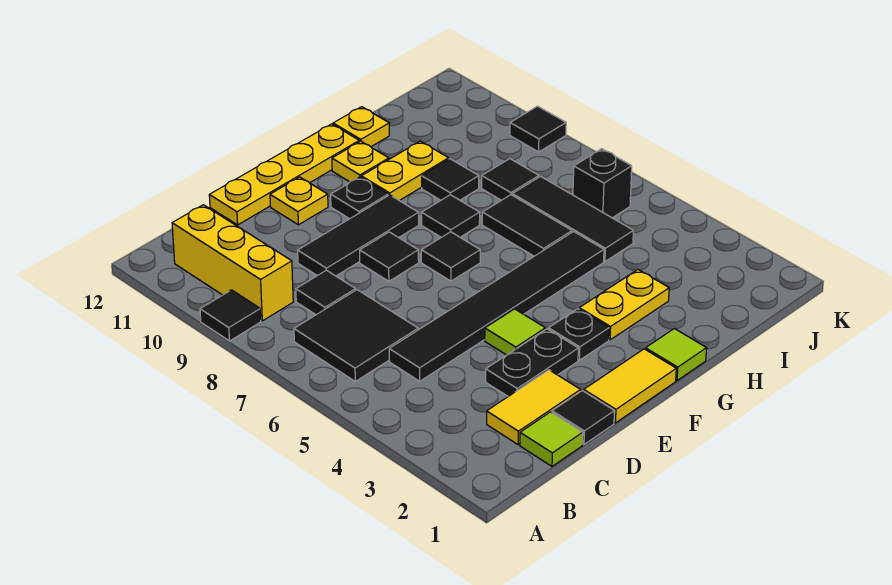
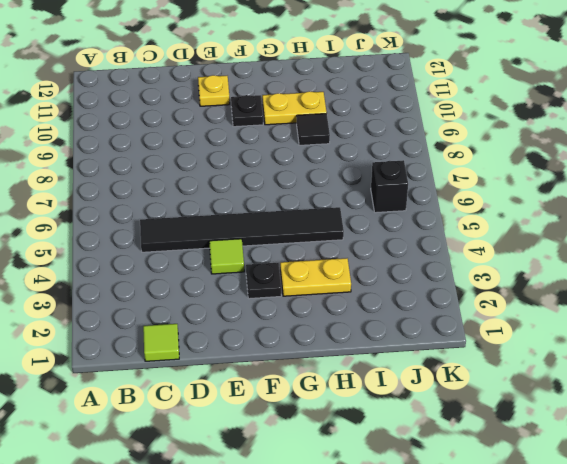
none -> black 1x1 tile [200,290,261,341]
none -> black 2x2 tile [294,290,418,381]
none -> yellow 1x3 brick [172,205,293,321]
none -> yellow 1x2 tile [487,370,581,445]

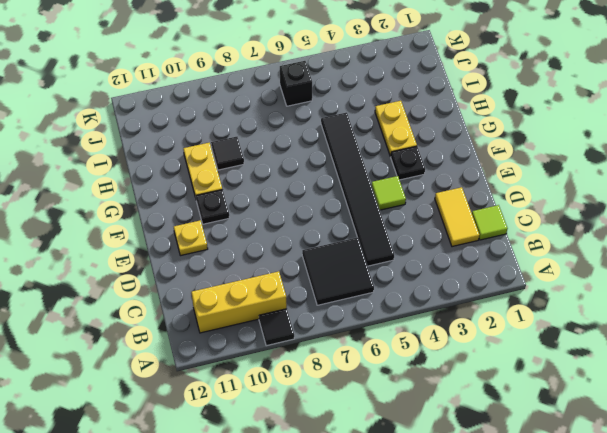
none -> black 1x1 tile [296,270,356,315]
none -> black 1x1 tile [552,391,614,444]
none -> black 1x2 plate [486,329,578,396]
none -> black 1x3 tile [298,195,419,276]

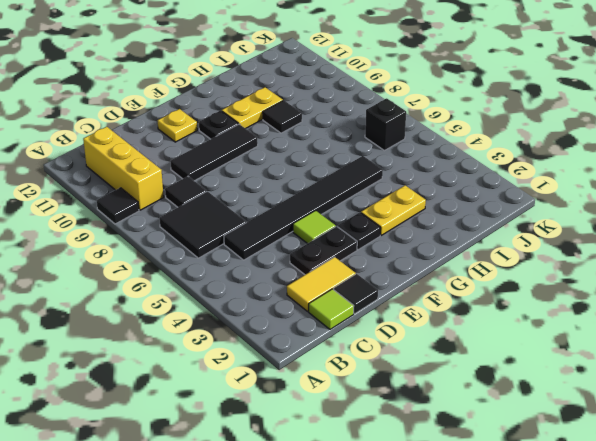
none -> yellow 1x4 plate [209,124,359,225]
none -> yellow 1x2 tile [584,349,676,423]
none -> black 1x1 tile [360,232,419,281]
none -> black 1x1 tile [421,232,480,281]

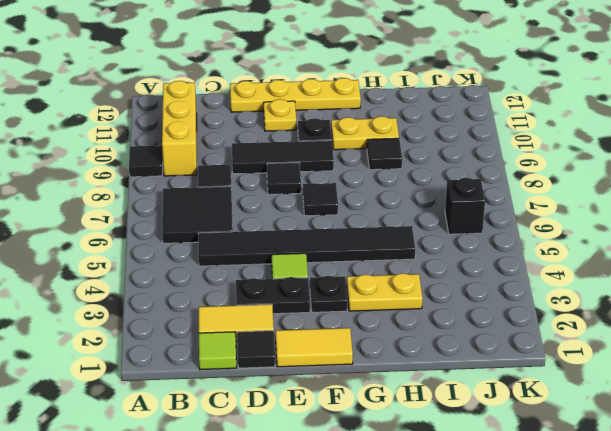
none -> lime 1x1 tile [646,329,707,381]
none -> black 1x1 tile [421,195,480,237]
none -> yellow 1x1 plate [332,141,389,182]
none -> black 1x2 tile [482,195,572,256]

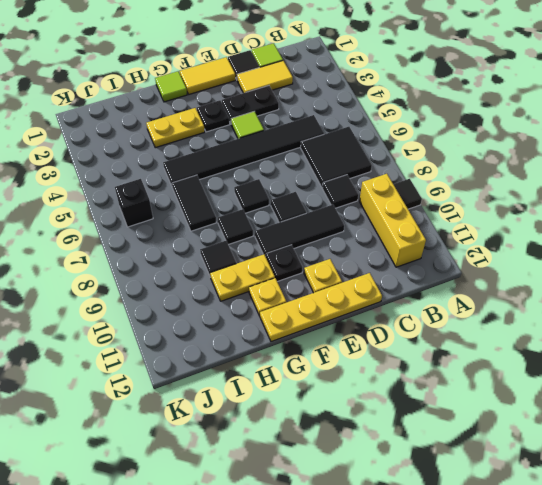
none -> yellow 1x1 plate [333,107,389,147]
none -> black 1x3 tile [512,176,633,261]
none -> black 1x1 tile [482,159,539,200]
none -> black 1x1 tile [510,106,566,152]

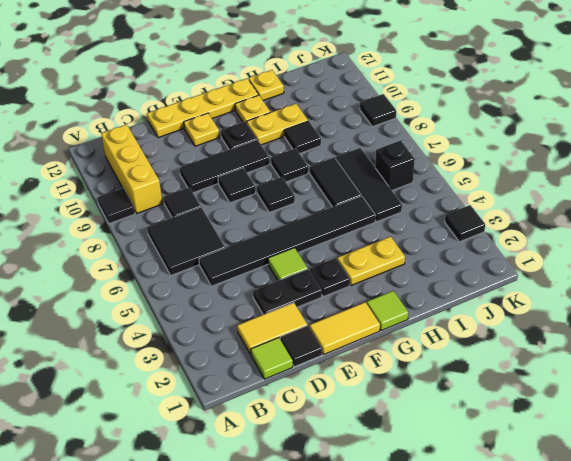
black 1x1 tile [445,205,485,242] -> black 1x1 tile moved to [482,159,539,200]

